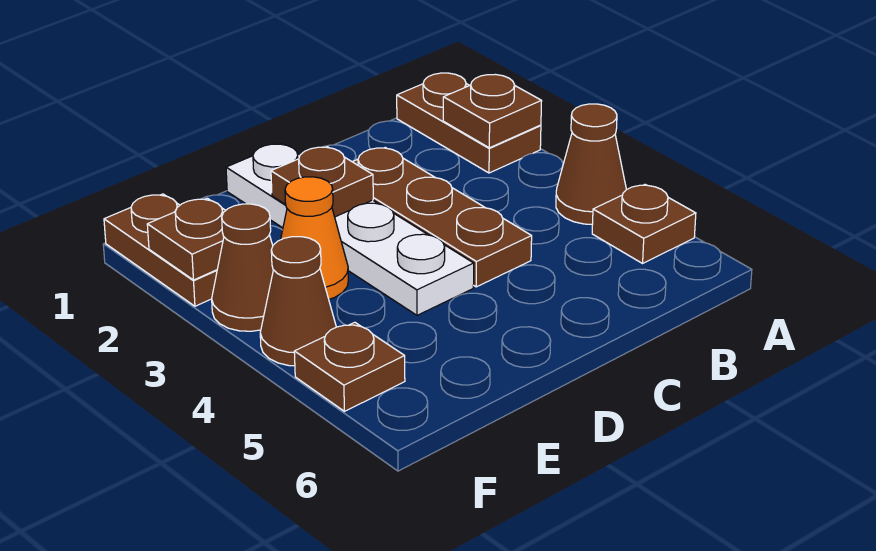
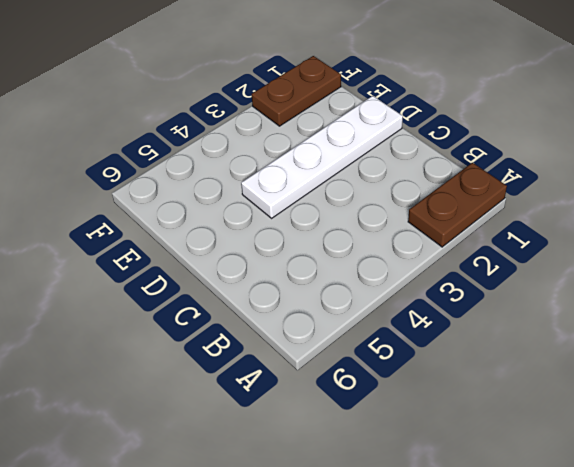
none -> brown 1x1 cone [556,104,626,224]
none -> brown 1x1 plate [592,185,696,263]
none -> brown 1x3 plate [353,148,532,287]

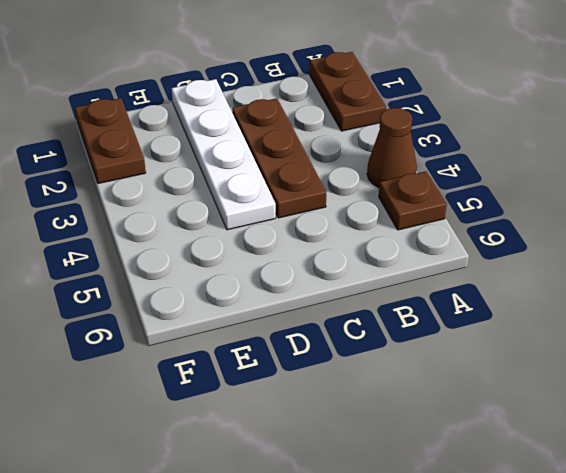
none -> orange 1x1 cone [281,177,348,299]
none -> brown 1x1 cone [212,204,273,331]
none -> brown 1x1 cone [260,237,336,366]

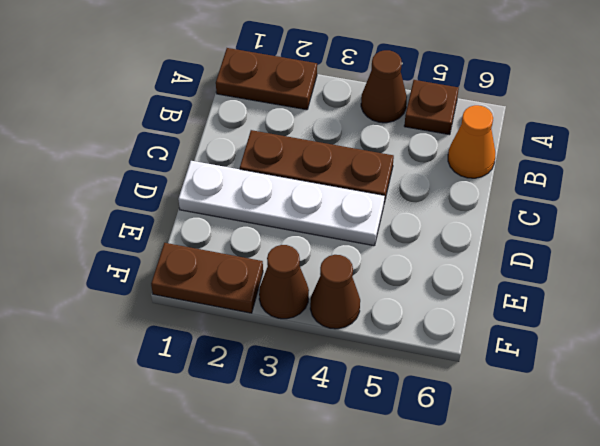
orange 1x1 cone [448,105,495,178] -> orange 1x1 cone moved to [281,177,348,299]
none -> brown 1x1 plate [294,322,405,411]
none -> brown 1x1 plate [443,74,542,148]
none -> brown 1x1 plate [271,147,373,217]

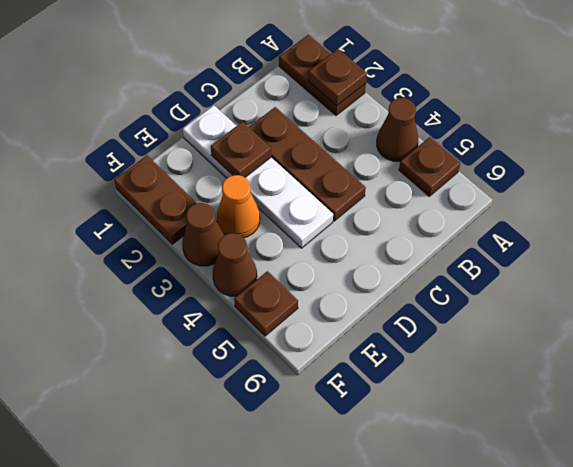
none -> brown 1x1 plate [147,198,226,280]

